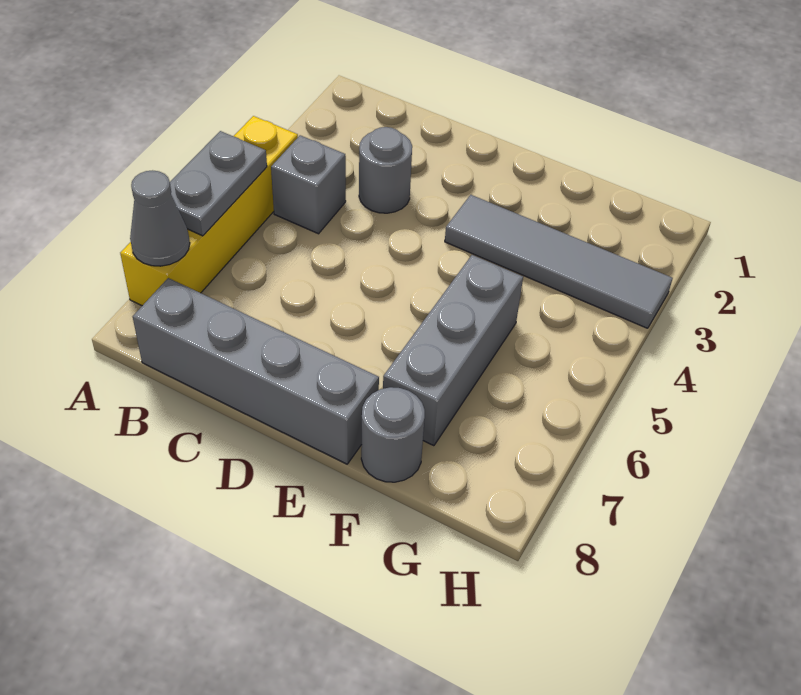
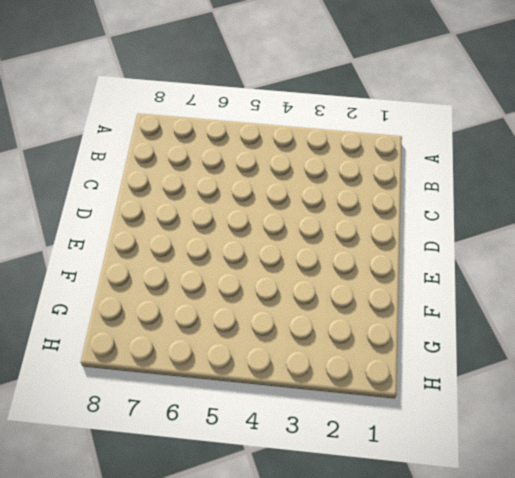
none -> yellow 1x4 brick [120,116,298,306]
none -> grey 1x1 brick [271,135,346,234]

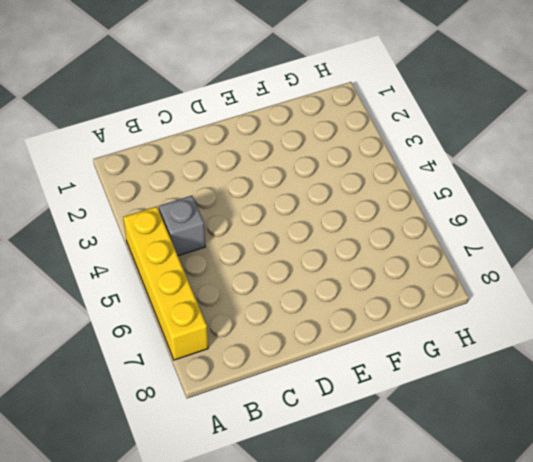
none -> grey 1x4 brick [133,278,379,464]
none -> grey 1x1 round brick [359,127,412,213]

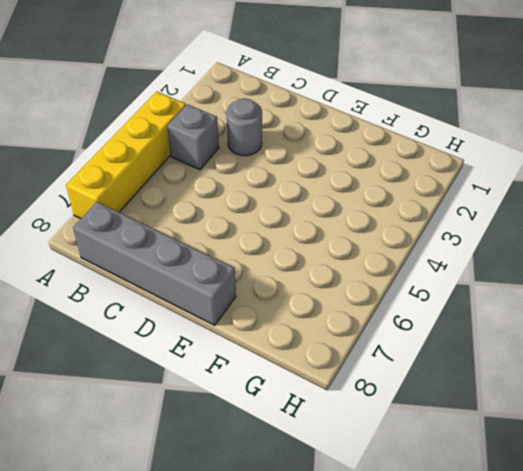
none -> grey 1x4 tile [445,195,673,328]
none -> grey 1x3 brick [383,255,523,446]

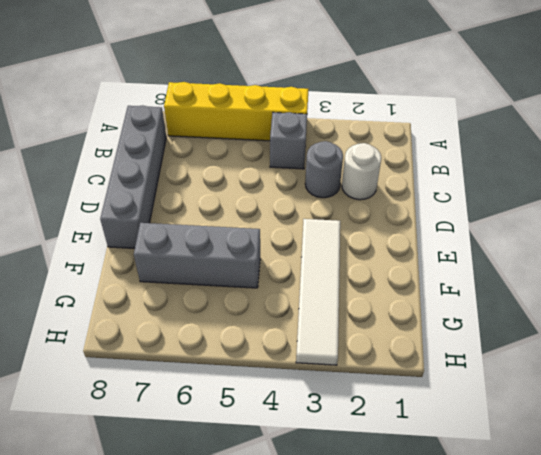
white 1x1 round brick [342,143,381,200] -> none
white 1x4 tile [296,219,340,365] -> grey 1x4 tile [445,195,673,328]
none -> grey 1x1 round brick [361,387,425,482]
none -> grey 1x2 plate [170,131,267,236]

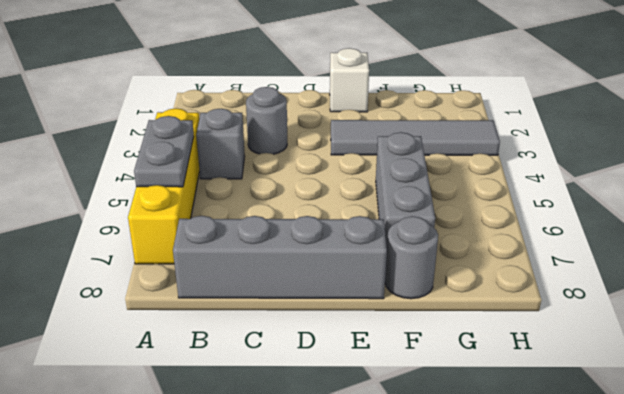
white 1x1 brick [330,48,369,112] -> none
none -> grey 1x1 cone [130,170,190,266]

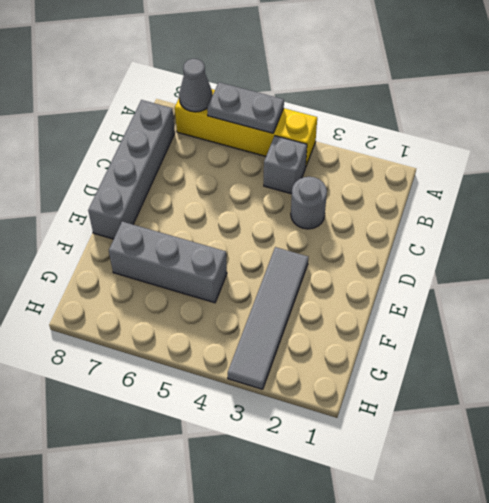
none -> grey 1x1 round brick [361,387,425,482]

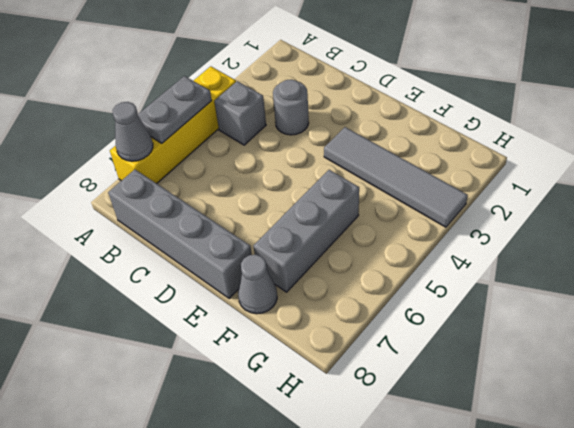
grey 1x1 cone [238,254,277,314] -> grey 1x1 round brick [361,387,425,482]

